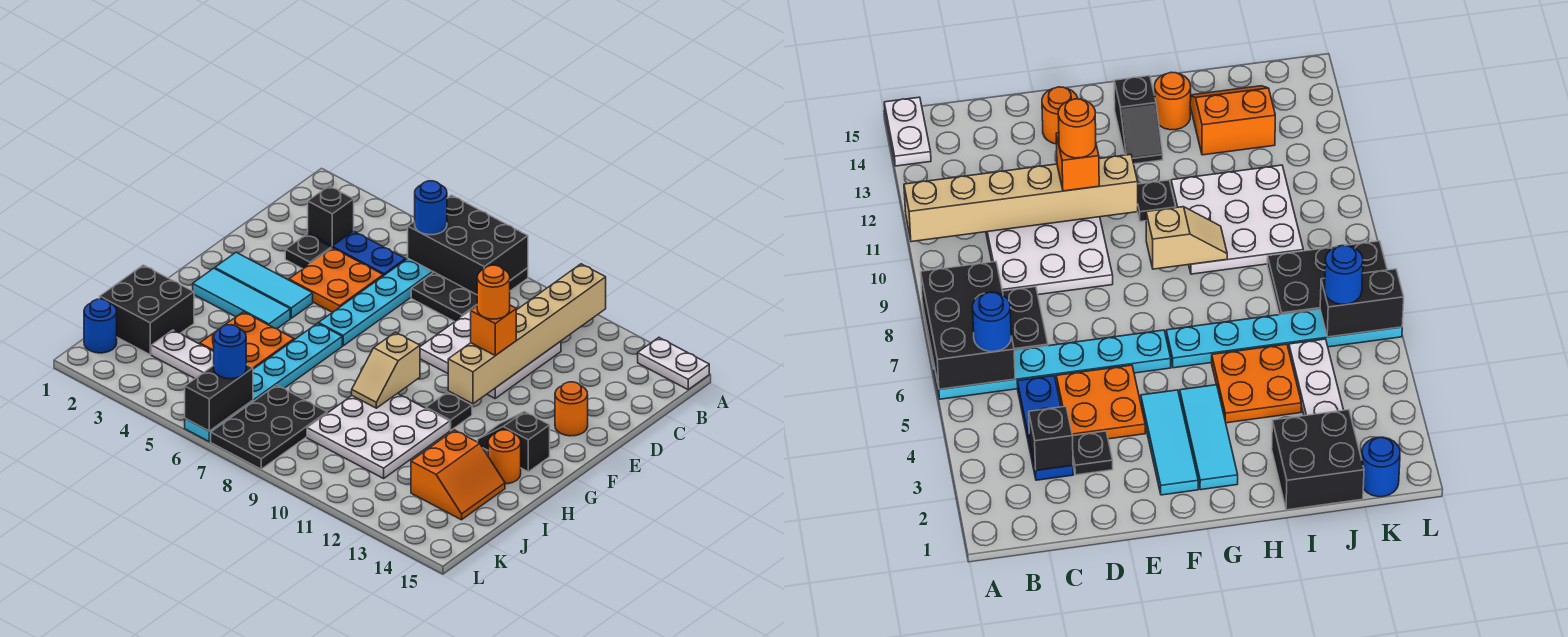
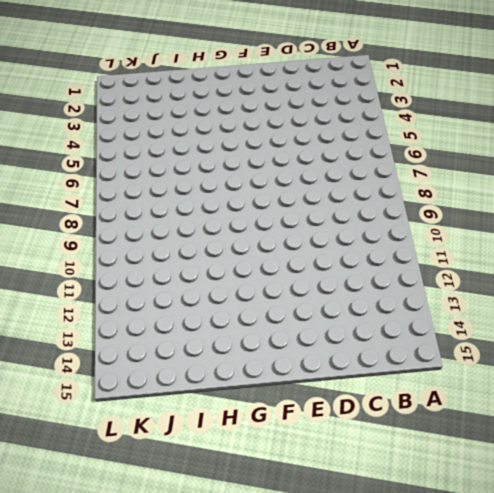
none -> cyan 1x6 plate [319,259,433,346]
none -> black 2x3 plate [411,268,528,322]
none -> white 1x2 plate [638,338,709,389]
none -> blue 1x3 plate [308,231,405,276]

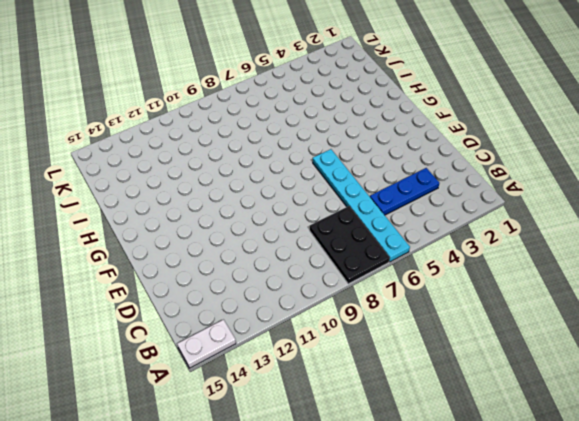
none -> white 3x3 plate [420,311,561,398]
none -> black 1x1 plate [285,234,331,269]
none -> orange 2x2 plate [289,248,383,312]
none -> orange 1x1 round brick [555,382,588,436]

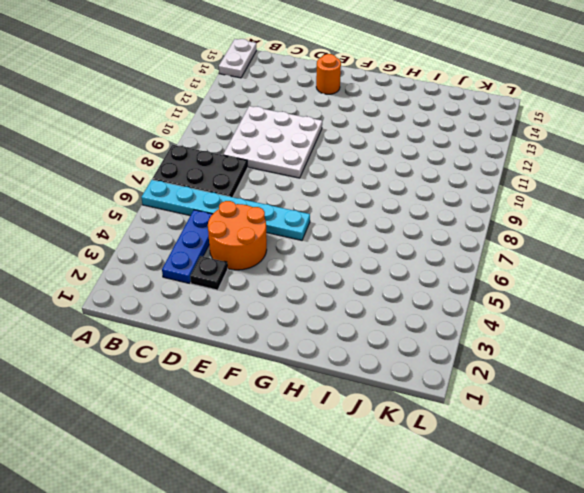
orange 2x2 round brick [208,201,267,270] -> orange 2x2 plate [289,248,383,312]
none -> cyan 1x3 tile [215,252,313,318]
none -> cyan 1x3 tile [193,268,290,329]
none -> cyan 1x6 plate [185,323,342,442]
none -> black 1x1 plate [426,392,472,431]

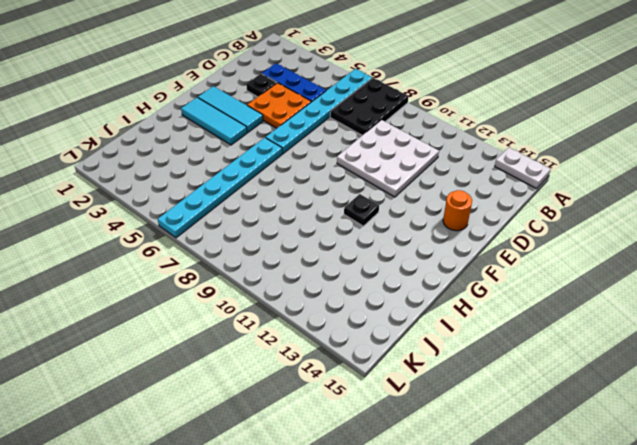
none -> black 1x2 slope [478,411,550,472]
none -> orange 2x2 plate [200,312,294,369]
none -> white 3x3 plate [307,393,450,478]
none -> orange 1x1 round brick [488,430,521,484]

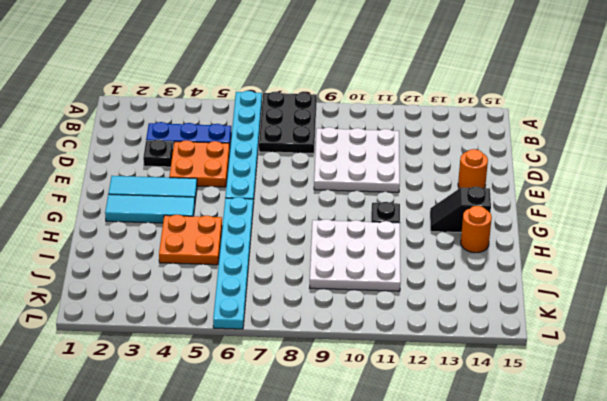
none -> white 1x2 plate [638,338,709,389]
none -> black 2x2 brick [100,265,194,355]
none -> orange 2x2 slope [411,430,505,520]
none -> white 1x3 plate [152,330,214,378]

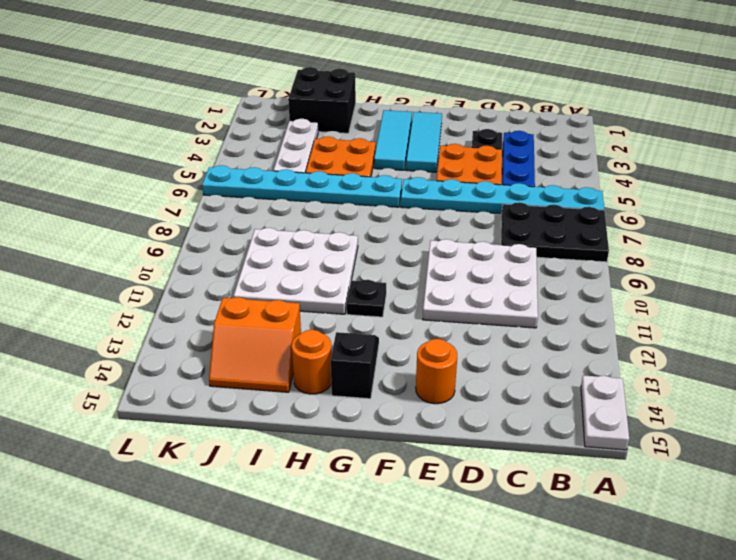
none -> black 2x3 plate [211,385,327,469]
none -> blue 1x1 round brick [84,299,117,353]
none -> black 2x3 brick [408,195,528,295]
none -> tan 1x6 brick [448,264,606,404]

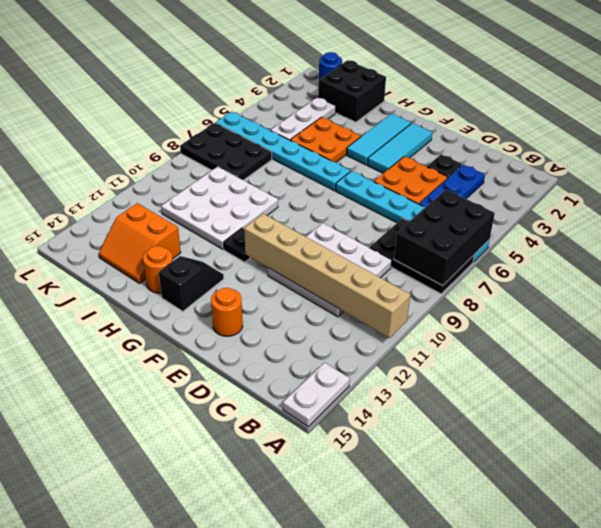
none -> black 1x1 brick [308,186,354,246]
none -> tan 1x2 slope [352,332,420,408]
none -> black 1x2 brick [185,365,253,431]
none -> blue 1x1 round brick [415,181,447,235]

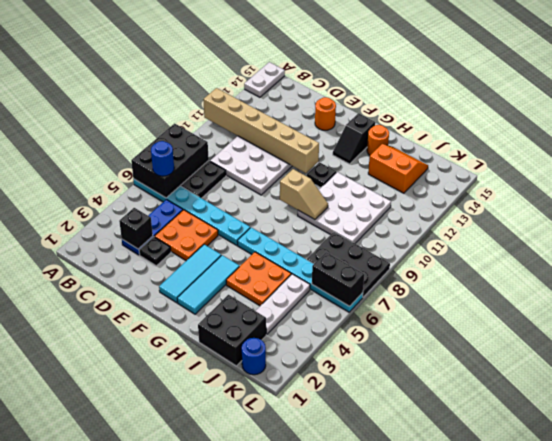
none -> orange 1x1 brick [471,305,516,356]
none -> blue 1x1 round brick [214,325,246,379]
none -> orange 1x1 round brick [477,265,510,319]

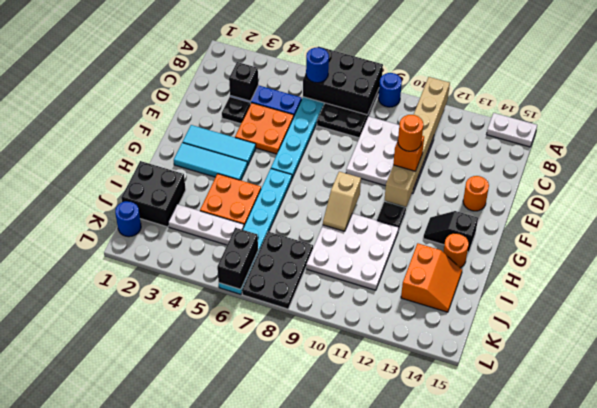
blue 1x1 round brick [378,73,402,107] -> blue 1x1 round brick moved to [214,325,246,379]

